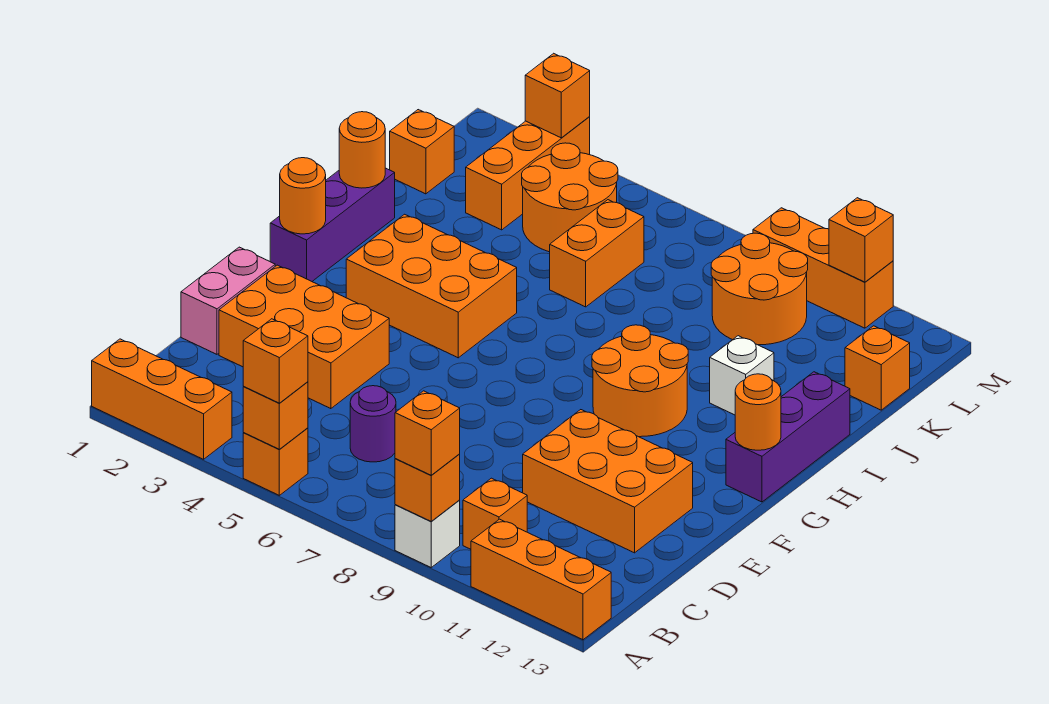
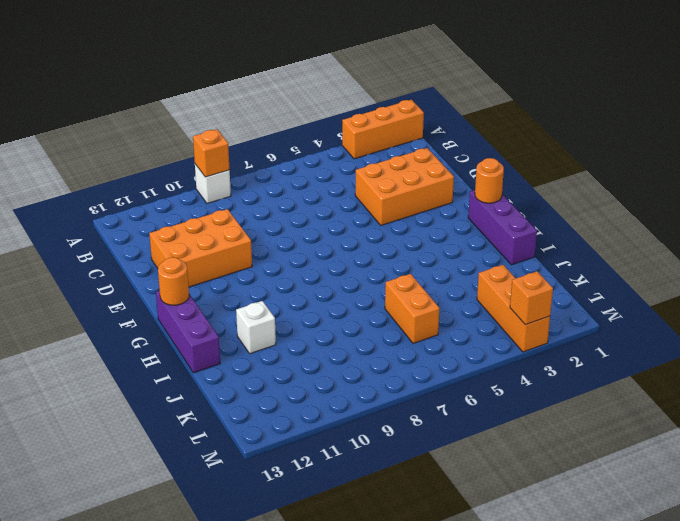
none -> orange 1x1 brick [243,428,308,495]
none -> orange 1x3 brick [471,519,611,640]
none -> orange 1x1 brick [463,478,527,549]
none -> purple 1x1 round brick [350,386,396,462]

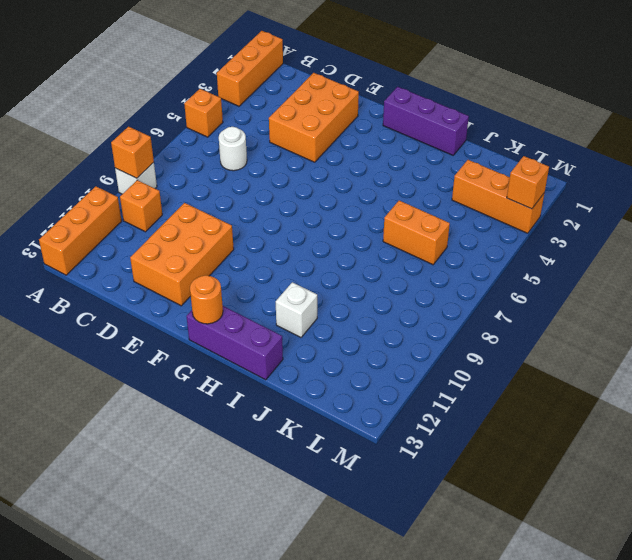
white 1x1 round brick [219,127,247,171] -> purple 1x1 round brick [350,386,396,462]
none -> pink 1x2 brick [181,247,275,354]
none -> orange 2x3 brick [346,214,517,358]
none -> orange 2x2 round brick [592,325,688,437]
none -> orange 1x1 brick [390,110,454,194]

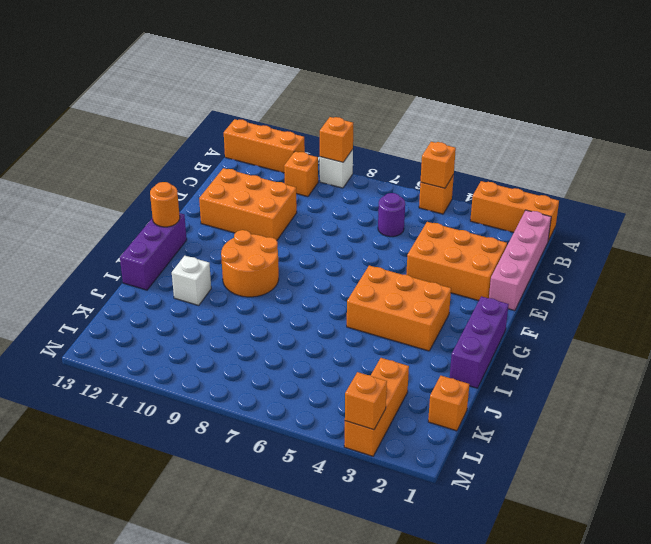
pink 1x4 brick [489,210,551,311] -> pink 1x2 brick [181,247,275,354]
none -> orange 1x2 brick [550,200,644,307]
none -> orange 2x2 round brick [522,143,618,252]
none -> orange 2x2 round brick [711,233,808,345]
none -> orange 1x1 brick [845,326,910,410]

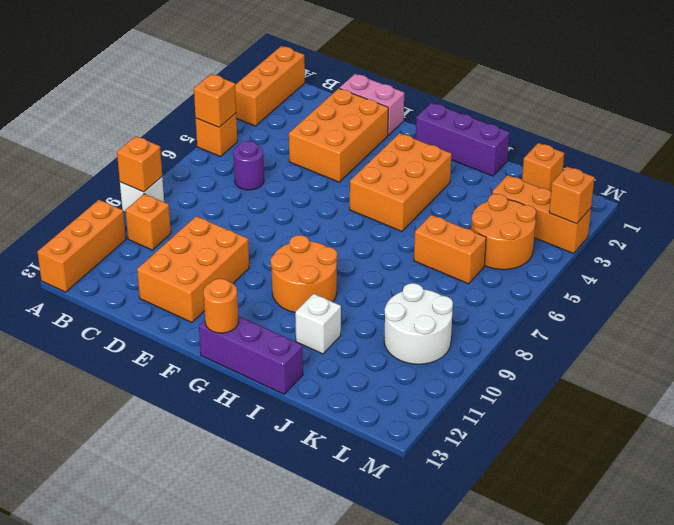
white 2x2 round brick [384,283,453,364] -> orange 2x2 round brick [711,233,808,345]
none -> orange 1x1 brick [845,326,910,410]
none -> orange 1x3 brick [753,208,893,328]
none -> orange 1x1 round brick [280,158,326,234]
none -> orange 1x1 round brick [339,112,385,188]

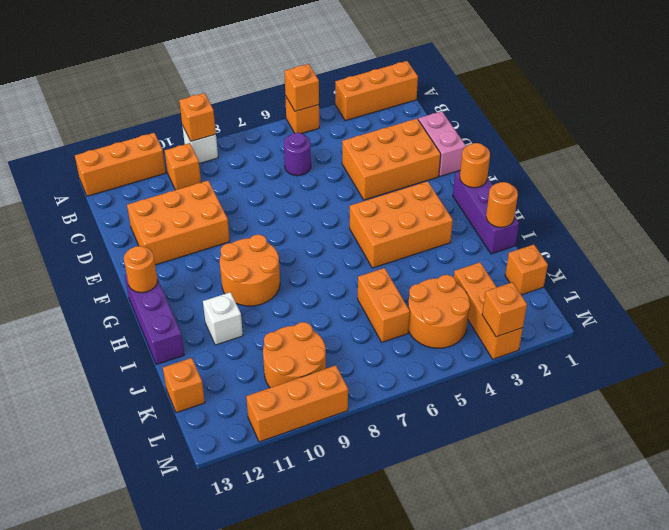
none -> orange 1x1 brick [829,198,893,282]
none -> orange 1x1 brick [243,319,308,403]
none -> orange 1x1 brick [395,391,460,475]

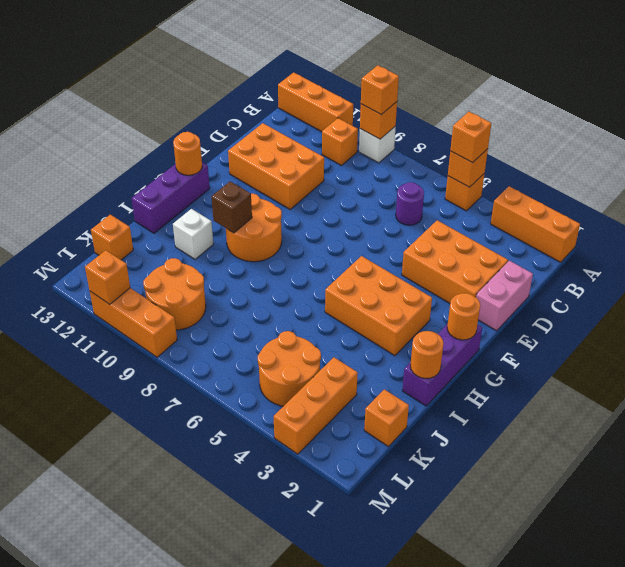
brown 1x1 brick [211,181,252,233] -> none
none -> orange 1x2 brick [550,200,644,307]
none -> orange 1x1 brick [525,53,590,138]

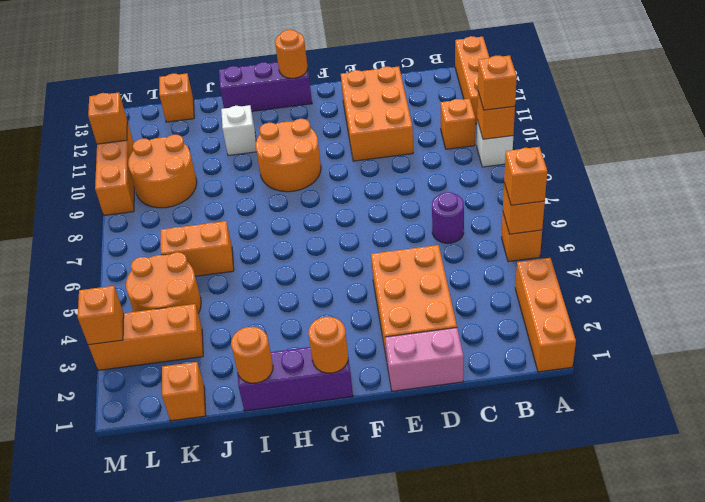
none -> orange 2x3 brick [346,214,517,358]

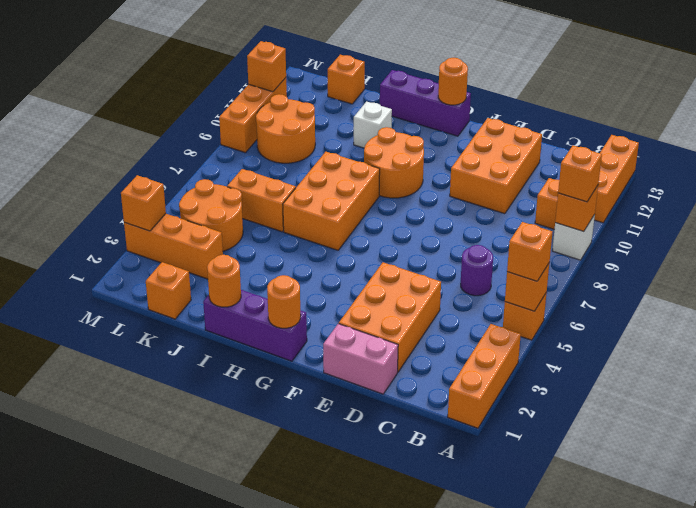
orange 2x3 brick [283,152,380,250] -> orange 2x3 brick moved to [346,214,517,358]

